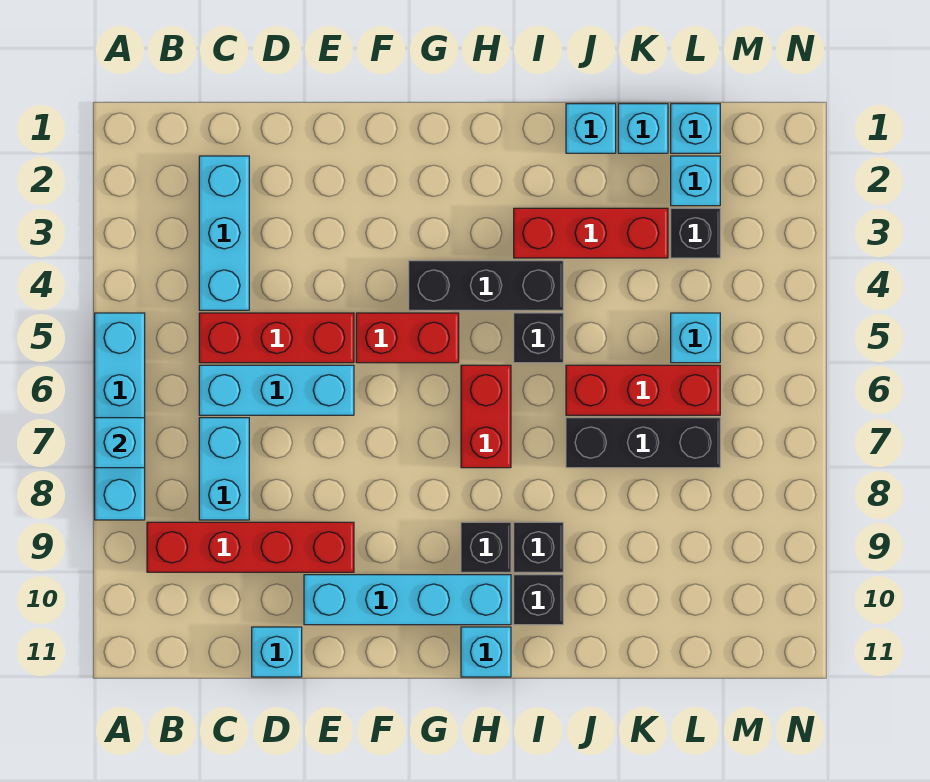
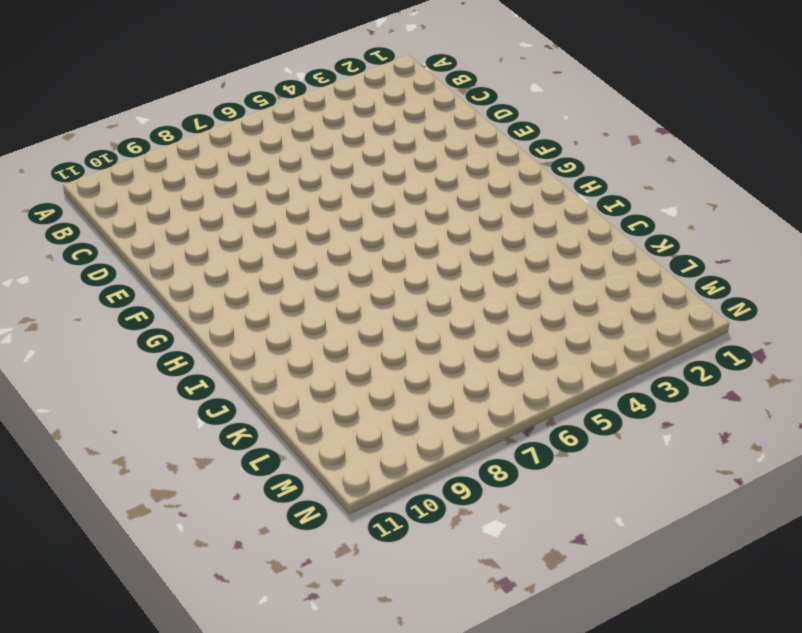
none -> cyan 1x4 brick [95,313,145,520]
none -> red 1x4 brick [147,522,354,572]
none -> cyan 1x3 brick [199,156,249,310]

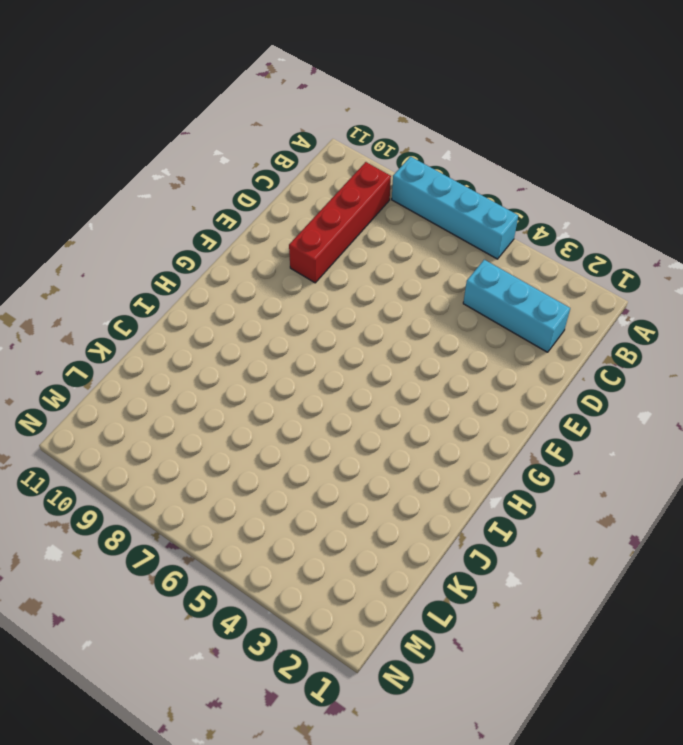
none -> red 1x3 brick [199,313,354,363]
none -> cyan 1x3 brick [199,365,354,415]
none -> cyan 1x2 brick [199,418,249,520]

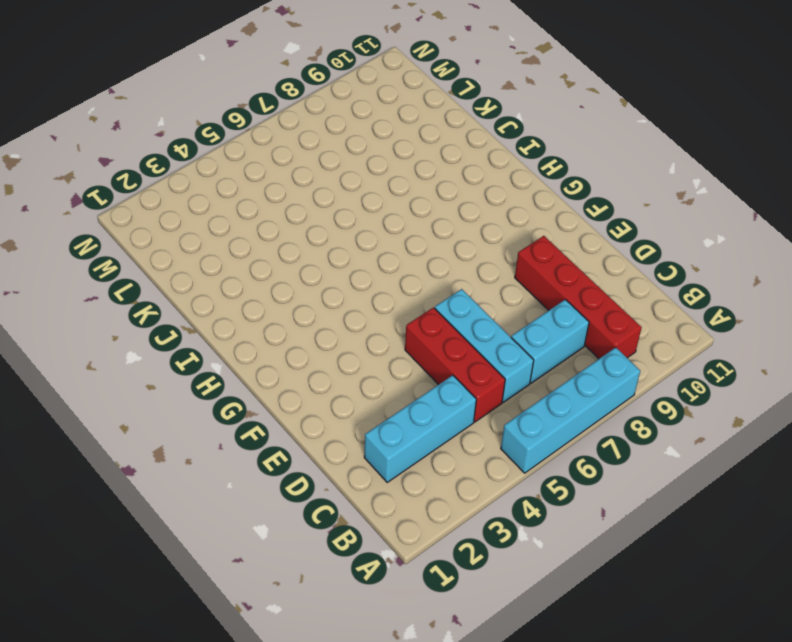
none -> cyan 1x1 brick [252,627,302,677]
none -> cyan 1x4 brick [304,575,511,625]
none -> red 1x2 brick [356,313,459,363]

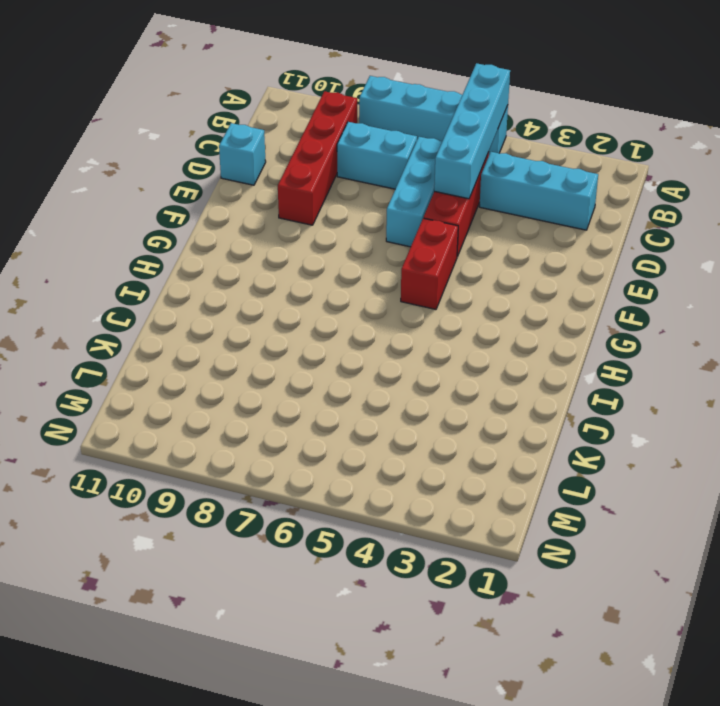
cyan 1x4 brick [434,63,510,199] -> cyan 1x4 brick moved to [304,575,511,625]
none -> black 1x3 brick [409,261,563,310]
none -> red 1x2 brick [461,365,511,468]
none -> black 1x1 brick [461,522,511,572]

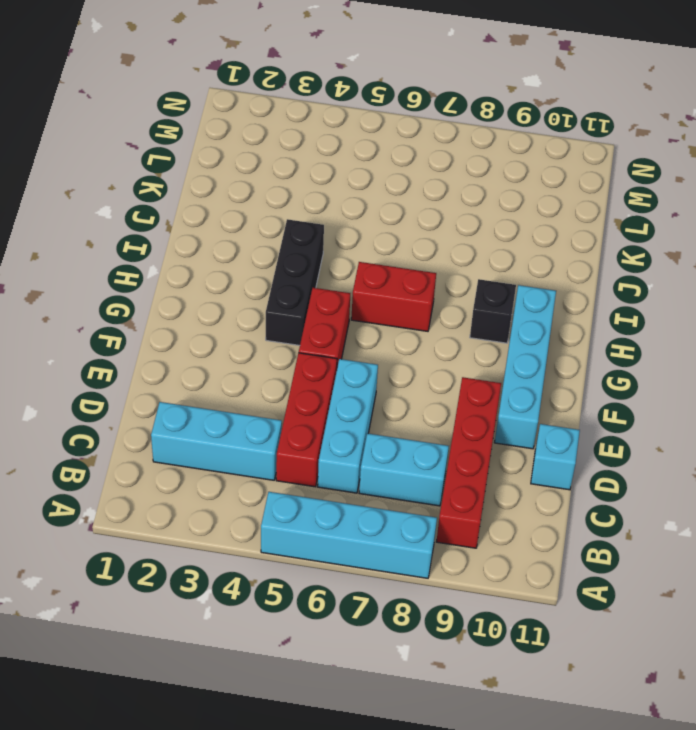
none -> cyan 1x1 brick [461,627,511,677]
none -> red 1x3 brick [514,208,668,258]
none -> black 1x1 brick [514,313,563,363]

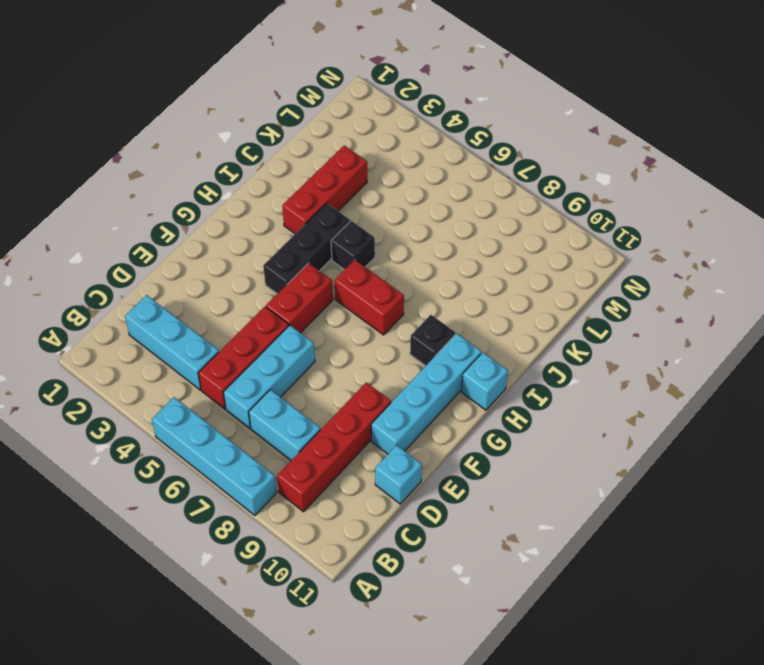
none -> black 1x1 brick [514,522,563,572]
none -> black 1x1 brick [514,575,563,625]
none -> cyan 1x1 brick [566,104,616,153]

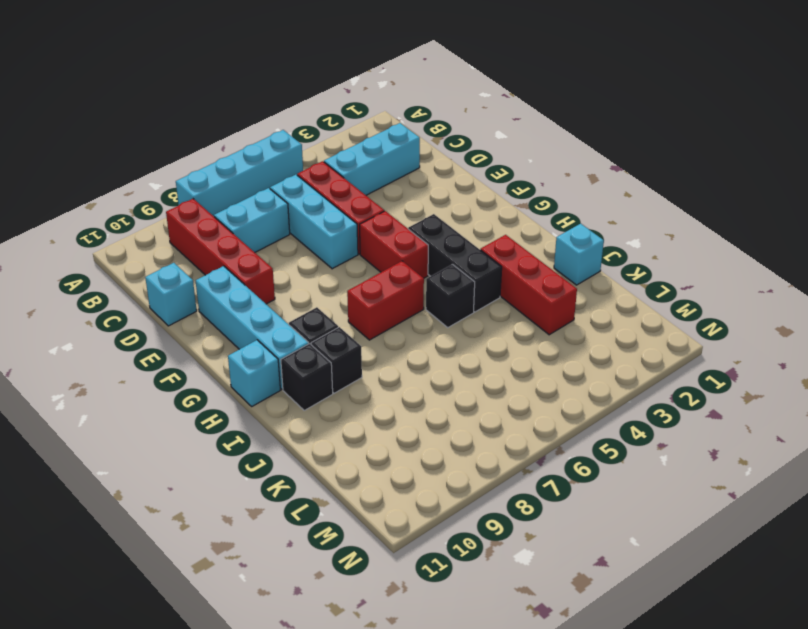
none -> red 1x3 brick [566,365,720,415]
none -> black 1x3 brick [566,418,720,468]
none -> cyan 1x1 brick [618,104,668,153]

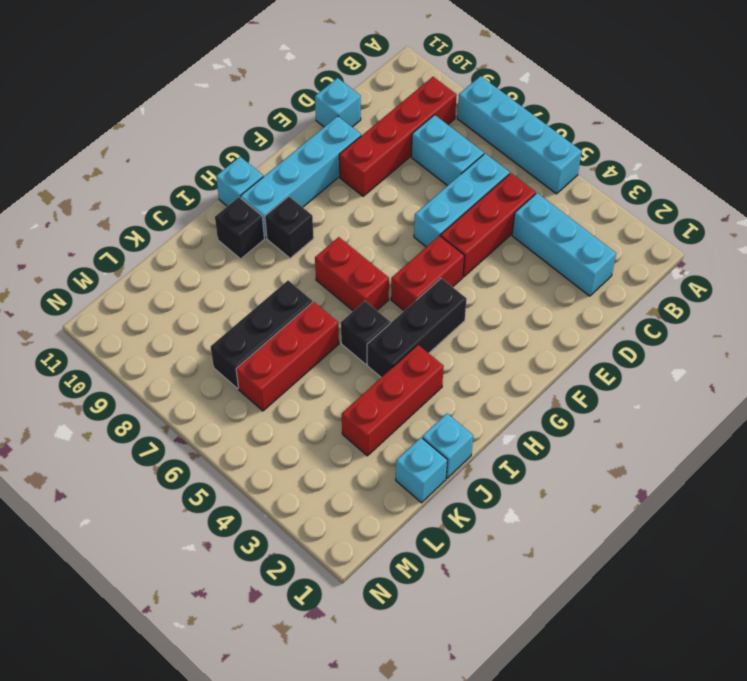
none -> black 1x1 brick [514,522,563,572]
none -> cyan 1x1 brick [671,104,720,153]
none -> cyan 1x1 brick [671,156,720,206]

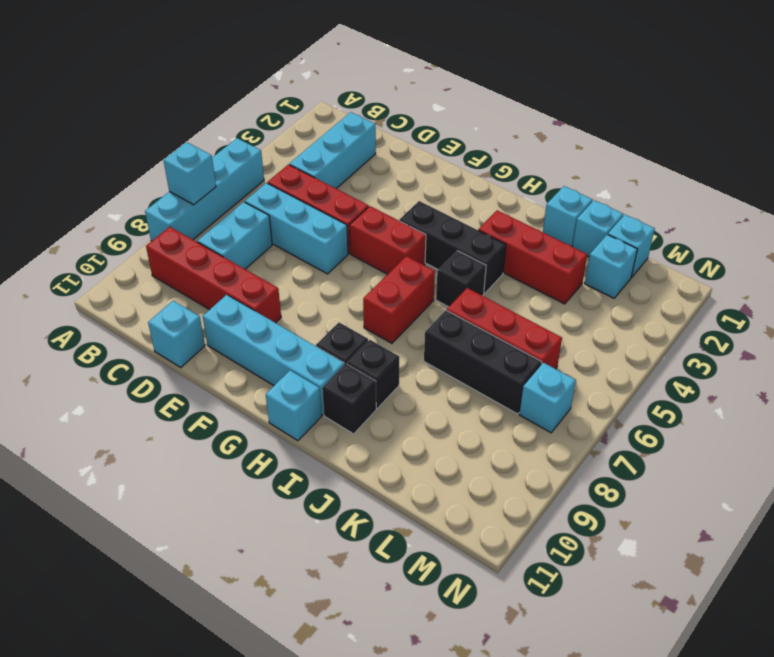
cyan 1x1 brick [519,363,576,433] -> cyan 1x1 brick moved to [671,313,720,363]
none -> black 1x1 brick [671,208,720,258]

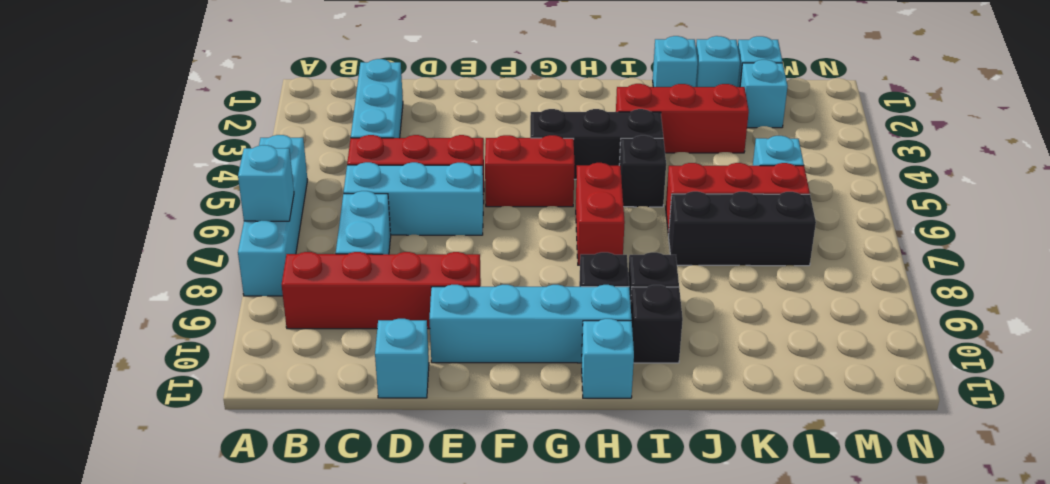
none -> black 1x1 brick [671,208,720,258]

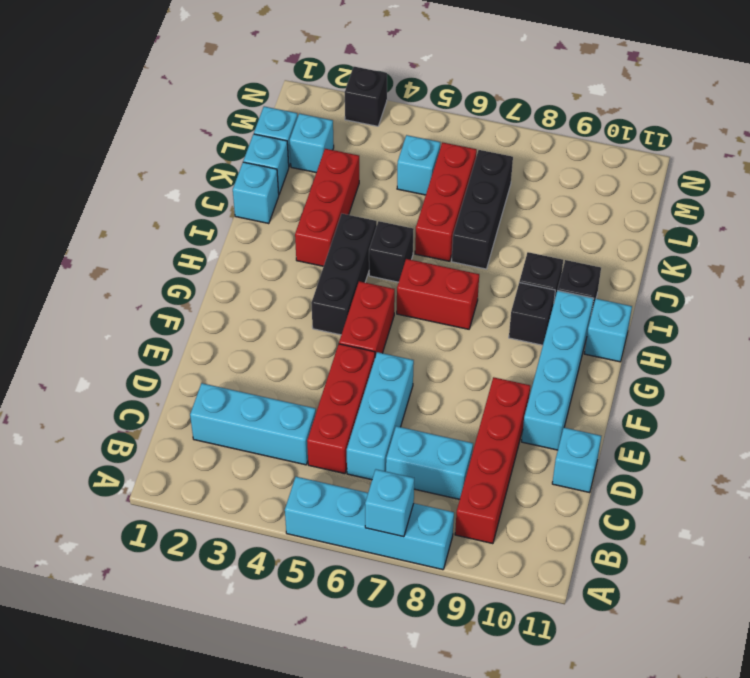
black 1x1 brick [345,67,387,126] -> black 1x1 brick moved to [671,208,720,258]

